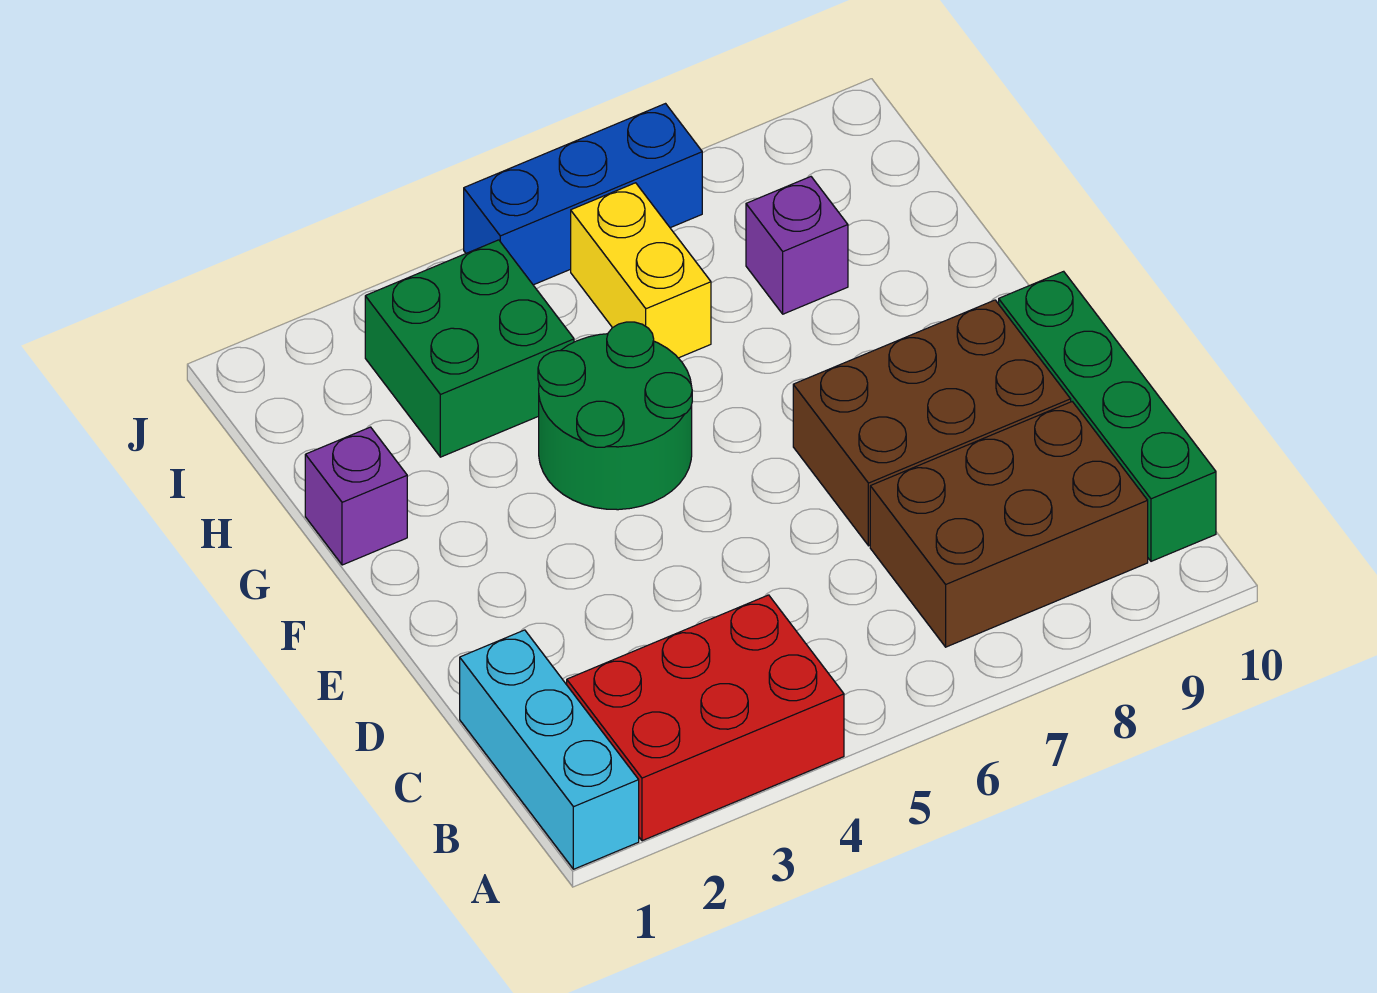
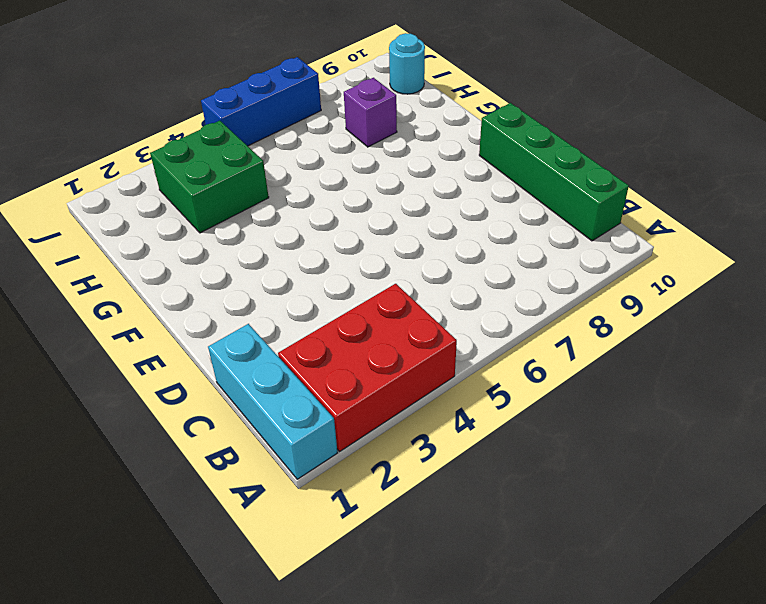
cyan 1x1 round brick [389,33,425,94] -> none
none -> brown 2x3 brick [870,402,1148,647]
none -> brown 2x3 brick [793,300,1071,546]

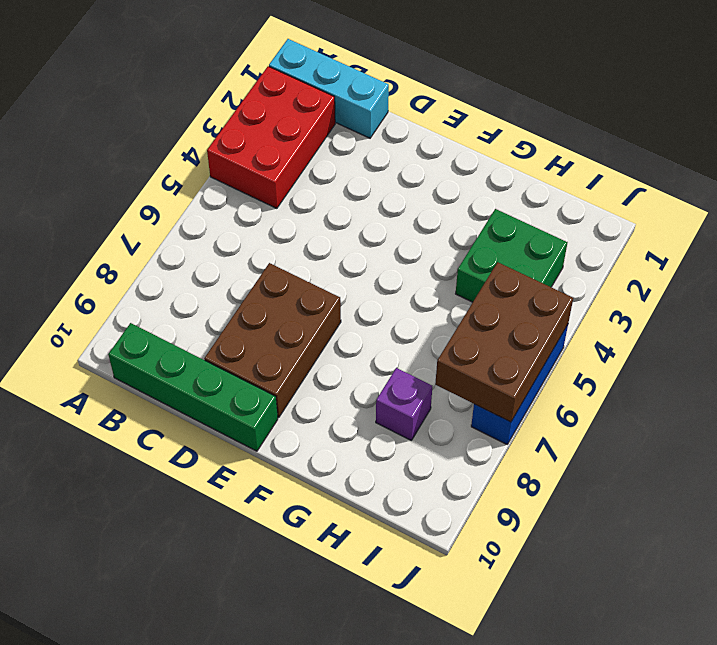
brown 2x3 brick [435,262,573,422] -> brown 2x3 brick moved to [870,402,1148,647]
none -> green 2x2 round brick [538,322,692,510]
none -> purple 1x1 brick [305,427,407,565]

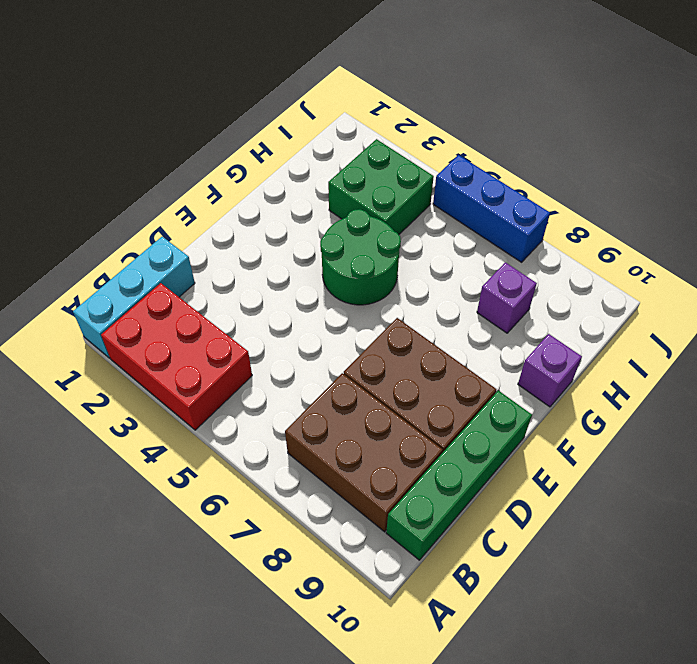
purple 1x1 brick [518,334,582,407] -> purple 1x1 brick moved to [305,427,407,565]
none -> yellow 1x2 brick [571,183,711,358]

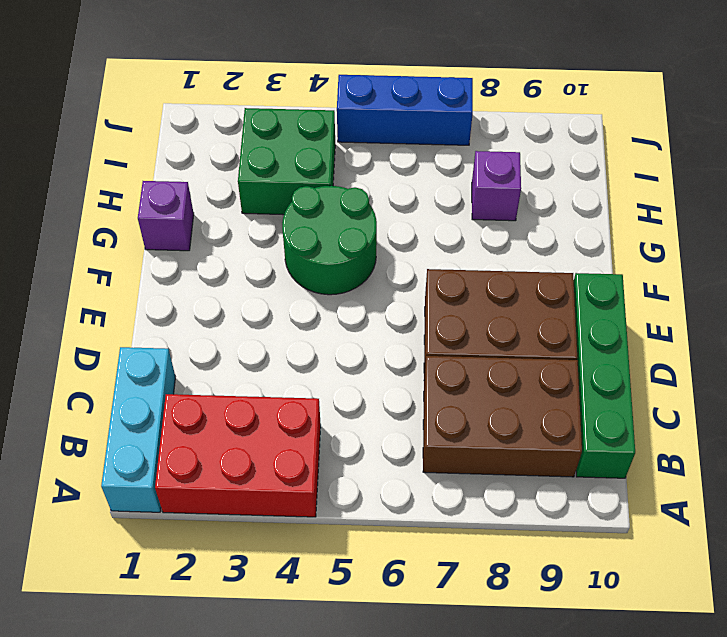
none -> yellow 1x2 brick [571,183,711,358]

